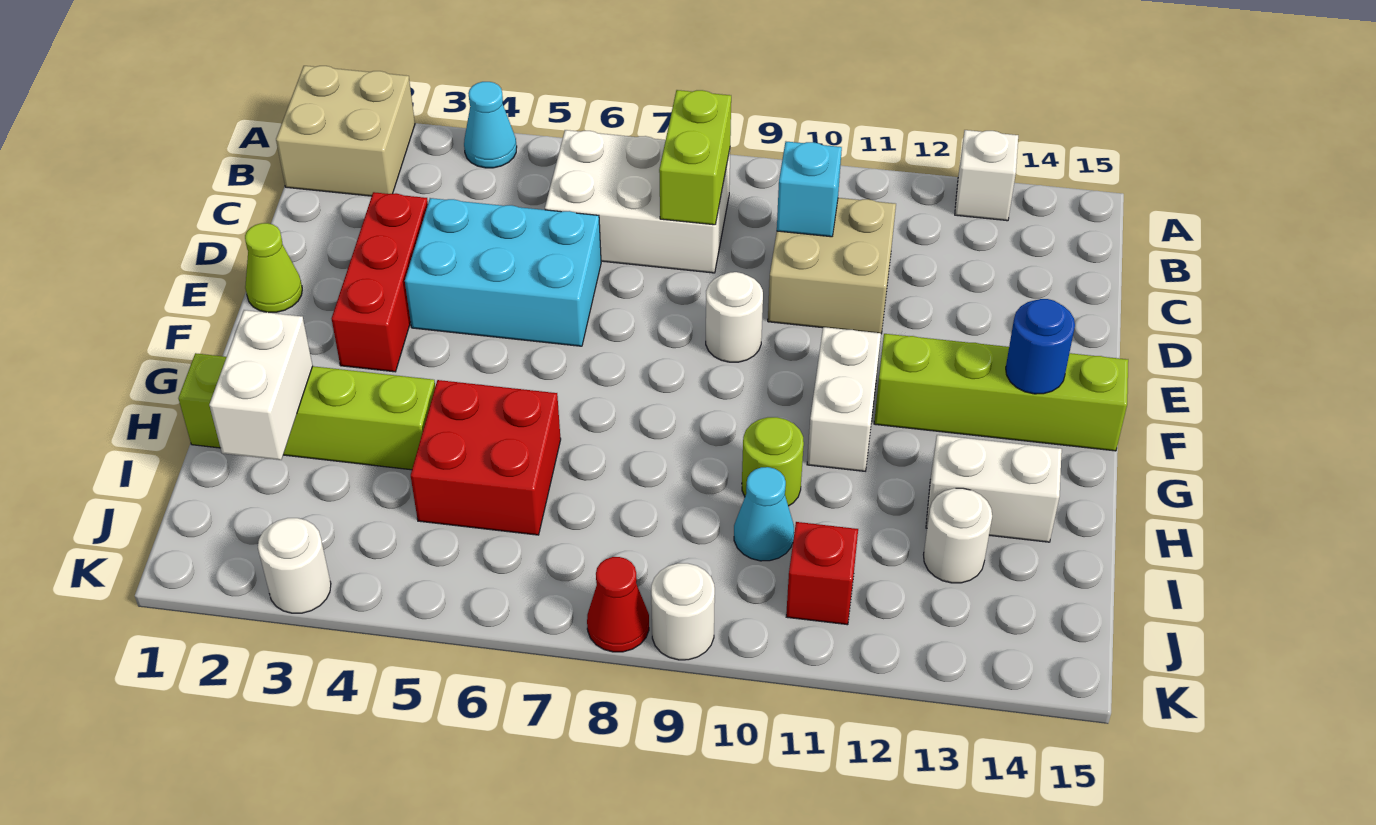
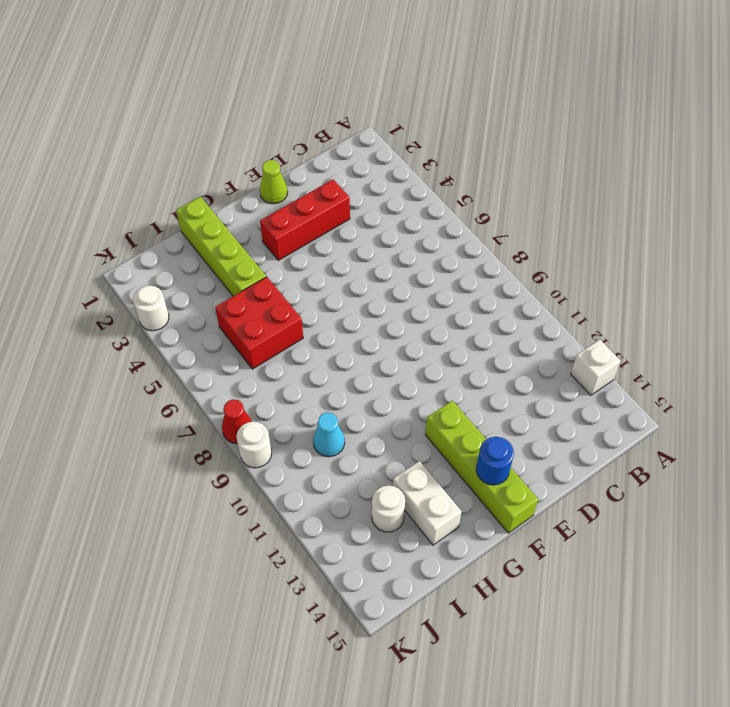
none -> tan 2x2 brick [276,66,415,196]
none -> cyan 1x1 cone [464,82,517,168]
none -> white 2x3 brick [545,130,730,273]

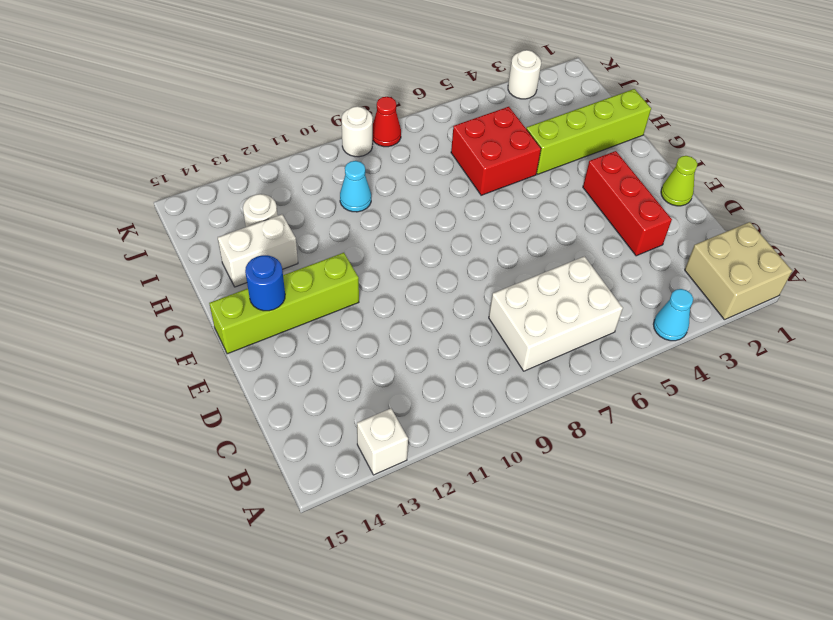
none -> tan 2x2 brick [768,198,896,334]
none -> cyan 2x3 brick [405,198,601,346]
none -> white 1x1 round brick [706,272,763,362]

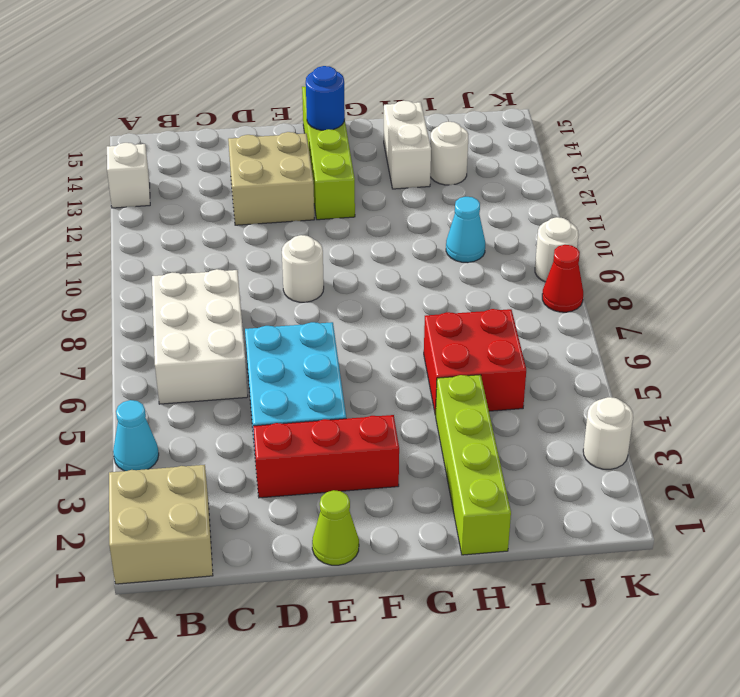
tan 2x2 brick [228,132,314,225] -> tan 2x2 brick moved to [768,198,896,334]
none -> white 1x2 brick [807,327,881,471]
none -> lime 1x1 round brick [742,417,804,506]
none -> red 1x1 brick [786,522,858,625]

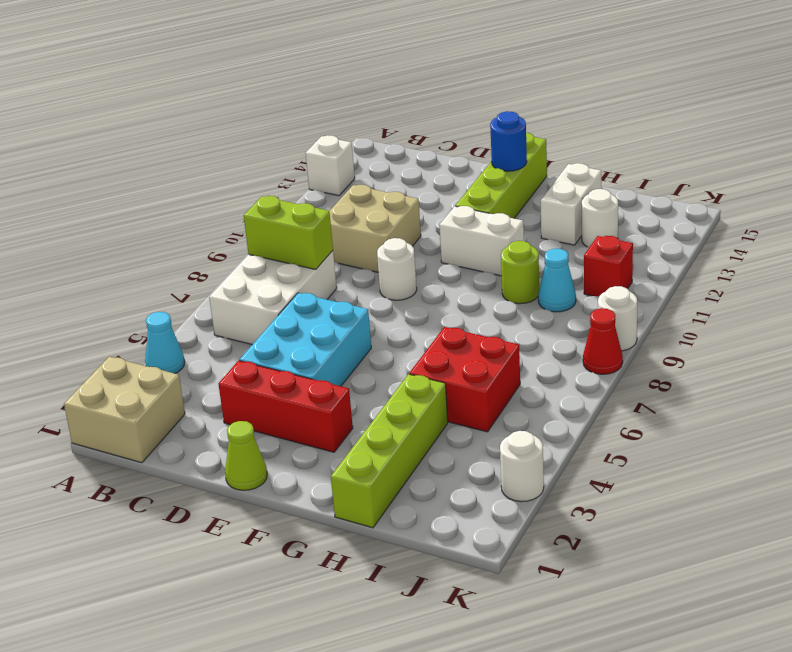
none -> cyan 1x1 brick [777,142,842,237]
none -> white 1x2 brick [209,310,313,460]

